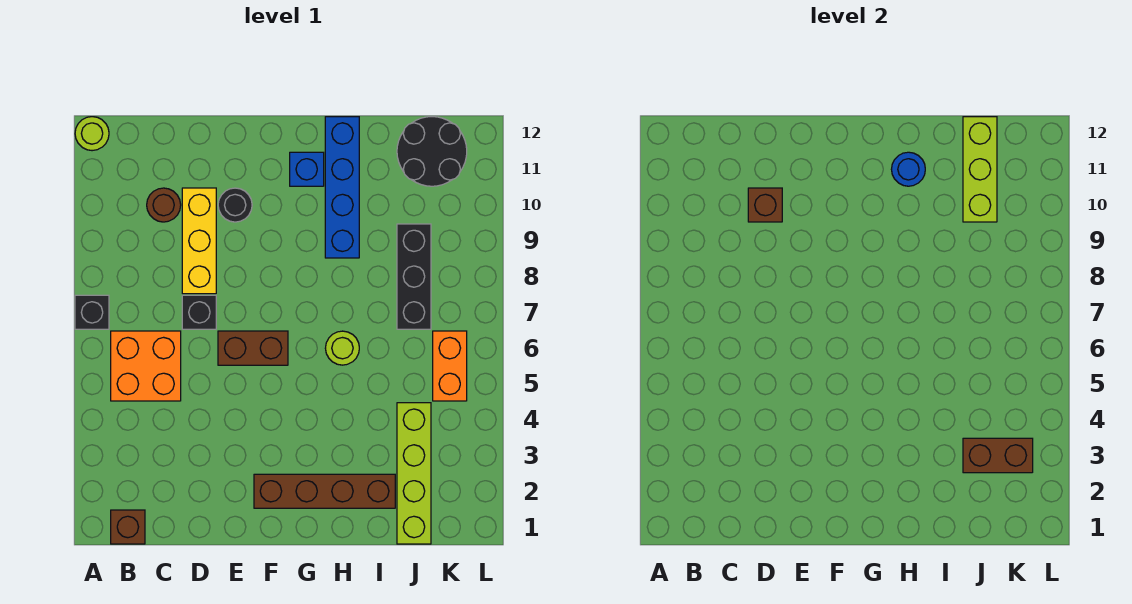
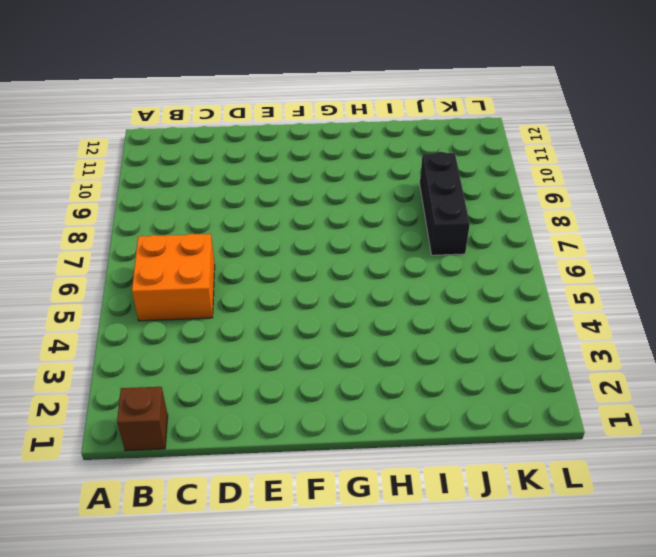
none -> black 1x1 brick [75,295,109,329]
none -> lime 1x1 round brick [75,117,109,151]
none -> brown 1x1 round brick [147,188,181,222]

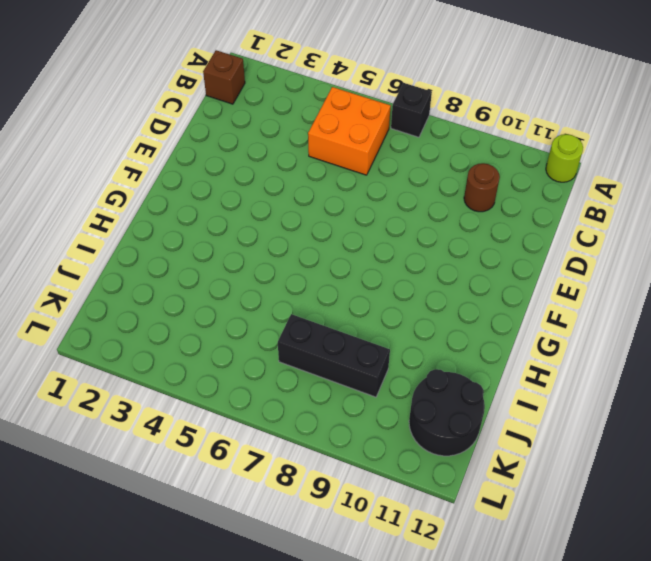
none -> black 1x1 brick [182,295,216,329]
none -> yellow 1x3 brick [182,188,216,294]
none -> brown 1x2 brick [218,331,288,365]

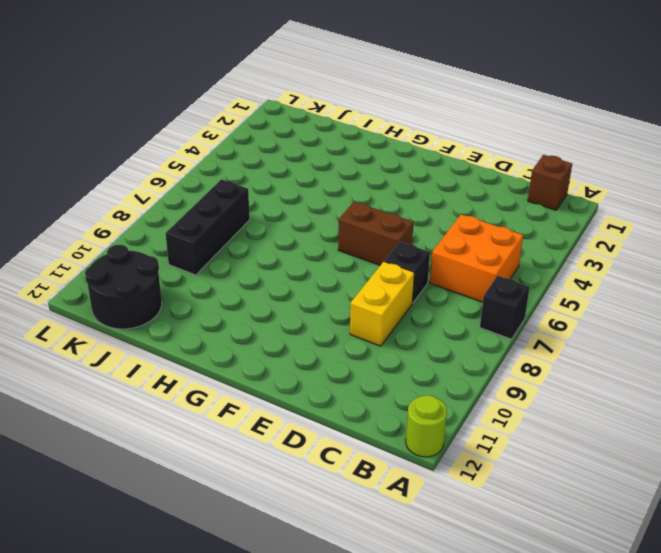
yellow 1x2 brick [350,262,414,346] -> yellow 1x3 brick [182,188,216,294]
none -> brown 1x1 round brick [147,188,181,222]
none -> black 1x1 round brick [218,188,252,222]
none -> brown 1x4 brick [254,474,395,508]

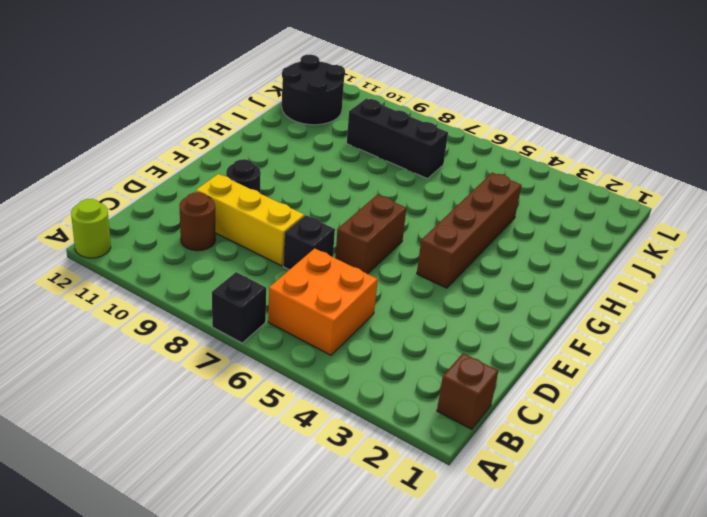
brown 1x4 brick [417,173,521,288] -> brown 1x4 brick moved to [254,474,395,508]
none -> blue 1x1 brick [290,152,324,186]
none -> lime 1x1 round brick [325,331,359,365]
none -> blue 1x4 brick [325,117,359,258]

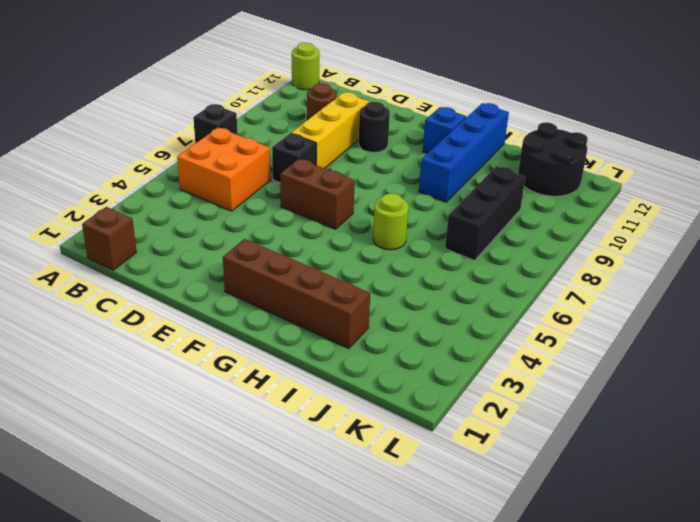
none -> lime 1x4 brick [397,403,431,544]
none -> orange 1x2 brick [433,331,467,401]
none -> brown 1x1 brick [748,188,782,222]

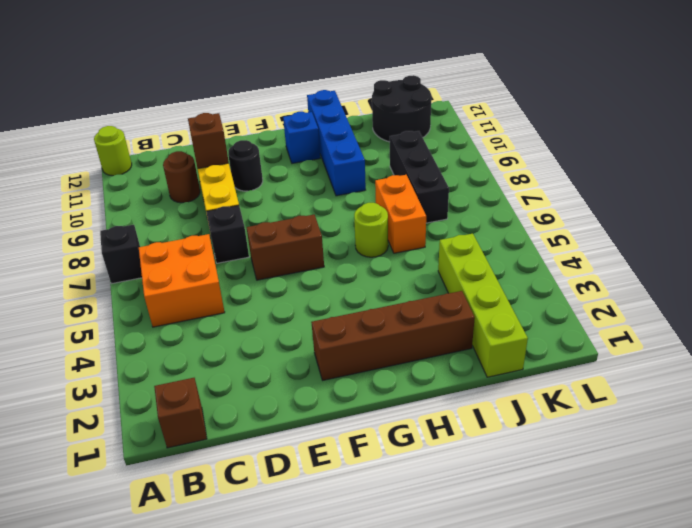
orange 1x2 brick [375,175,426,253] -> orange 1x2 brick moved to [433,331,467,401]
none -> blue 1x1 round brick [891,152,925,186]
none -> brown 1x2 brick [963,438,1033,473]
none -> lime 1x3 brick [963,117,997,222]

